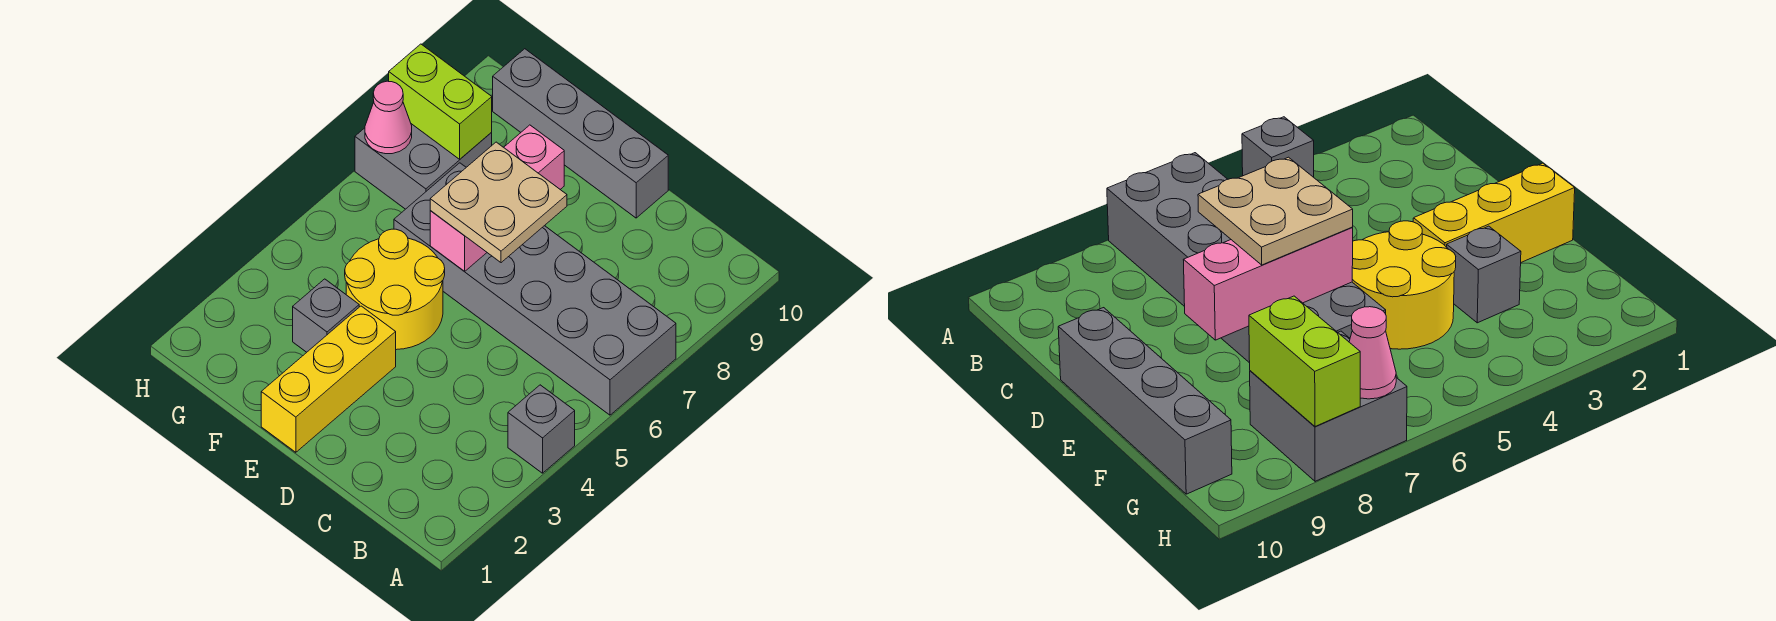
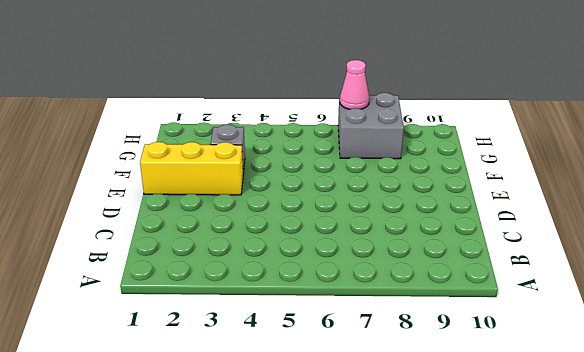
none -> grey 1x1 brick [508,385,575,473]
none -> grey 2x6 brick [394,163,676,415]

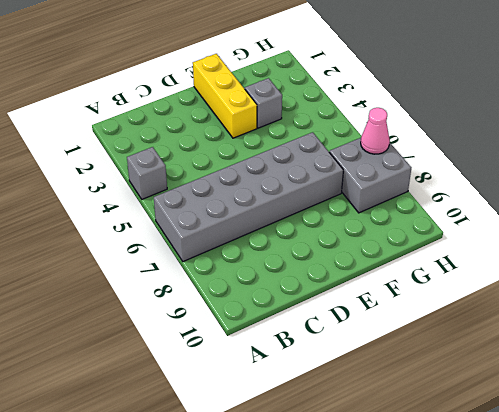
none -> grey 1x4 brick [493,49,668,218]
none -> yellow 2x2 round brick [345,229,445,350]

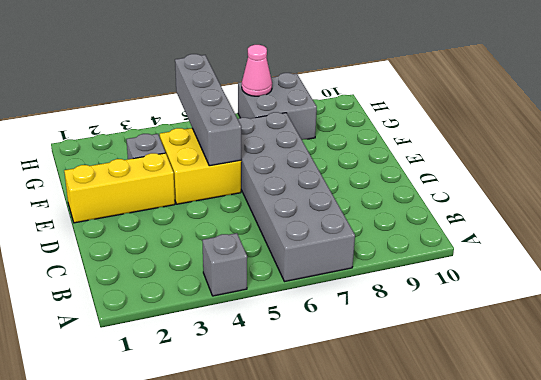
yellow 2x2 brick [160,128,241,204] -> yellow 2x2 round brick [345,229,445,350]
grey 1x4 brick [175,54,241,166] -> grey 1x4 brick moved to [493,49,668,218]
none -> pink 1x3 brick [430,125,564,271]
none -> lime 1x2 brick [389,44,492,159]

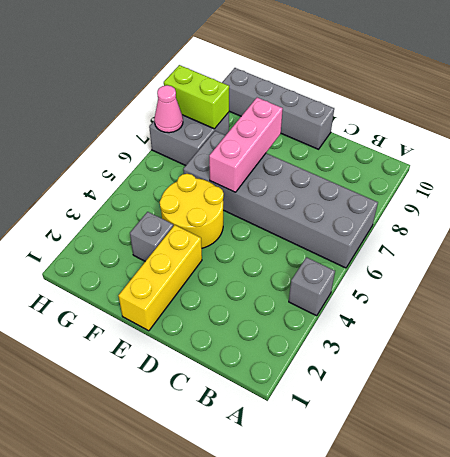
none -> tan 2x2 plate [430,142,567,263]

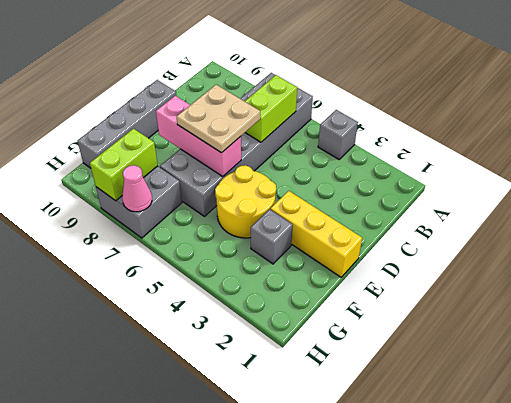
lime 1x2 brick [245,75,297,142] -> none

